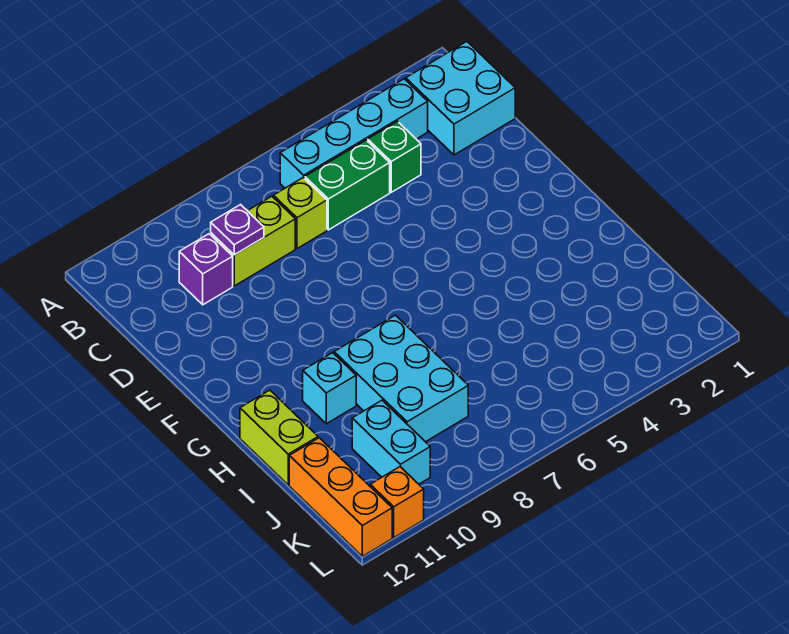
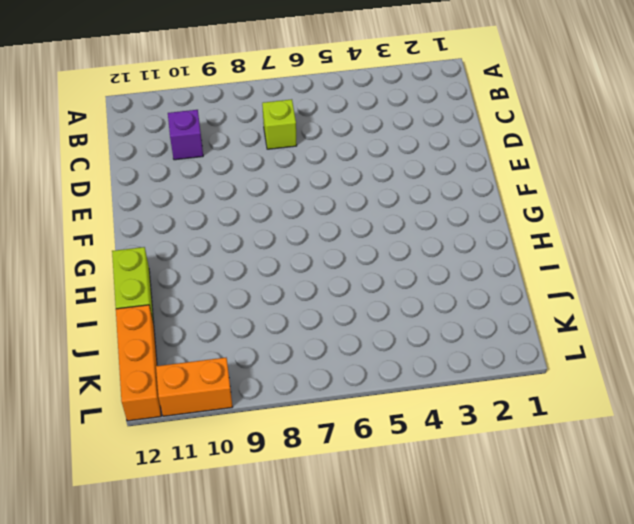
orange 1x2 brick [156,358,232,416] -> orange 1x1 brick [370,467,424,538]
none -> cyan 2x2 brick [406,42,515,155]
none -> cyan 1x4 brick [280,79,428,188]
none -> green 1x1 brick [368,121,421,192]

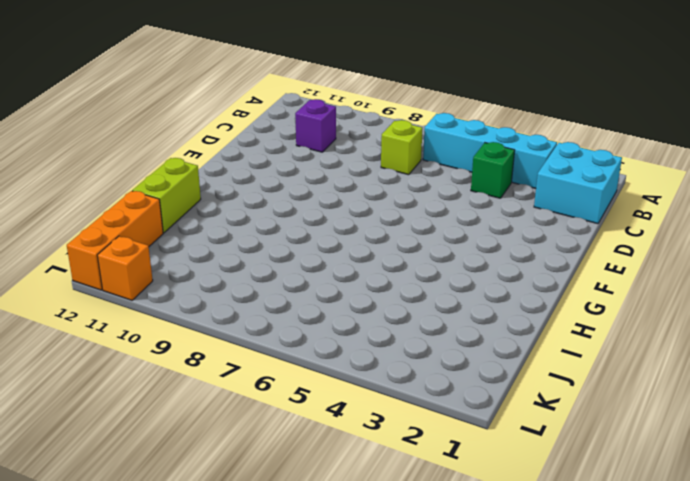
none -> green 1x2 brick [305,140,390,230]
none -> lime 1x2 brick [211,196,295,286]
none -> cyan 2x3 brick [334,315,468,442]

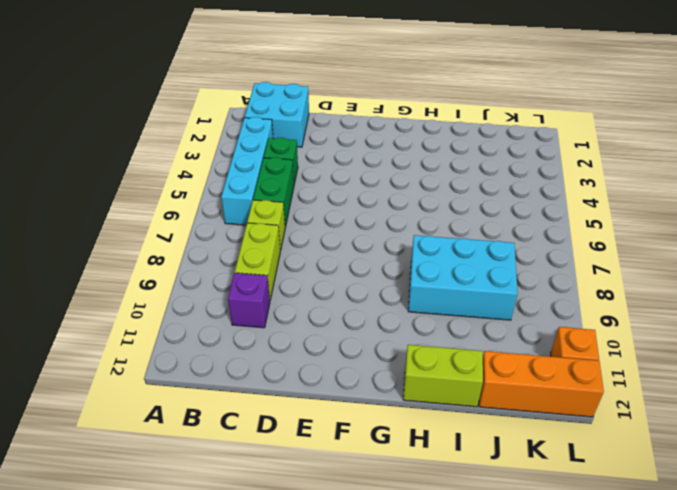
none -> cyan 1x1 brick [303,353,356,424]
none -> cyan 1x2 brick [352,400,430,484]
none -> purple 1x1 plate [211,205,264,255]

